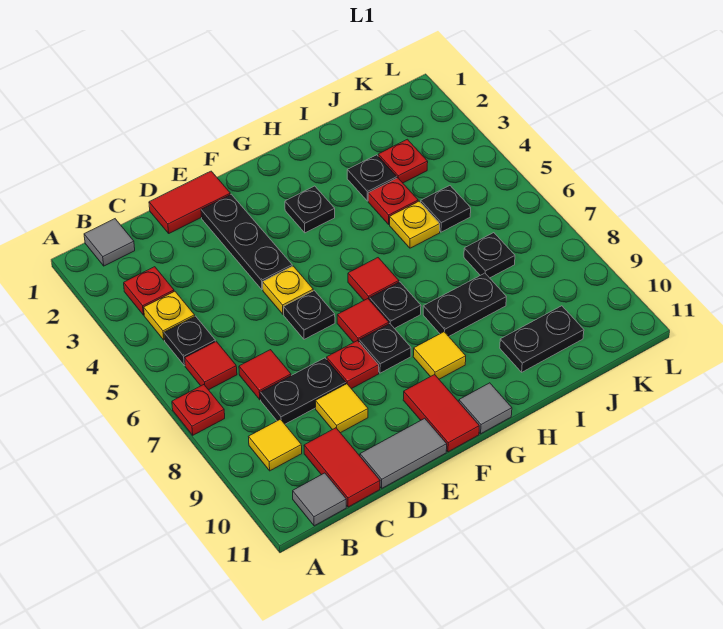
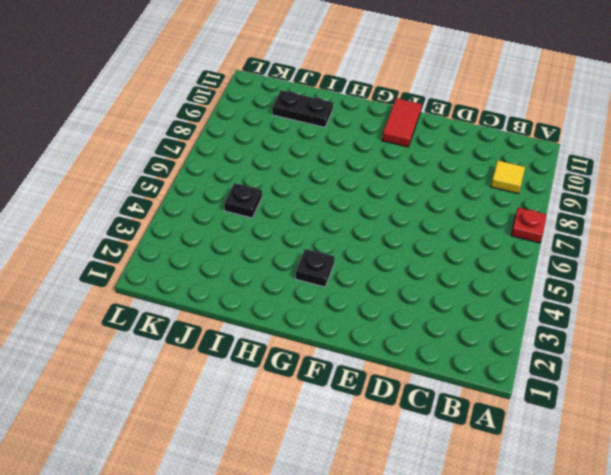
none -> grey 1x1 tile [84,219,135,266]
none -> red 1x1 plate [124,267,174,315]
none -> yellow 1x1 plate [144,291,195,340]
none -> black 1x1 plate [164,316,215,366]

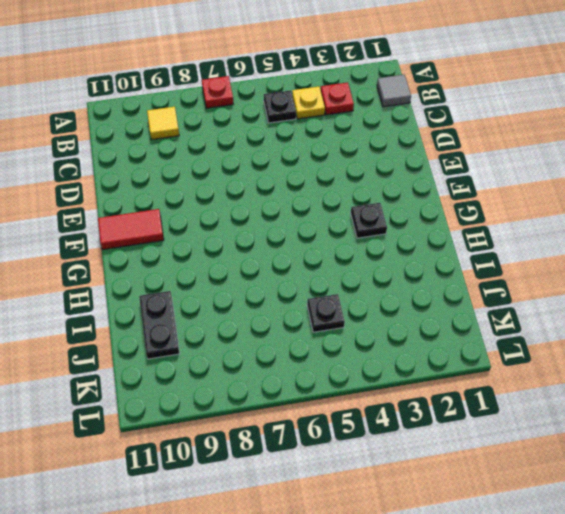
none -> red 1x1 tile [185,341,237,390]
none -> grey 1x1 tile [293,473,346,526]
none -> red 1x1 tile [239,350,291,400]
none -> black 1x2 plate [260,358,346,424]

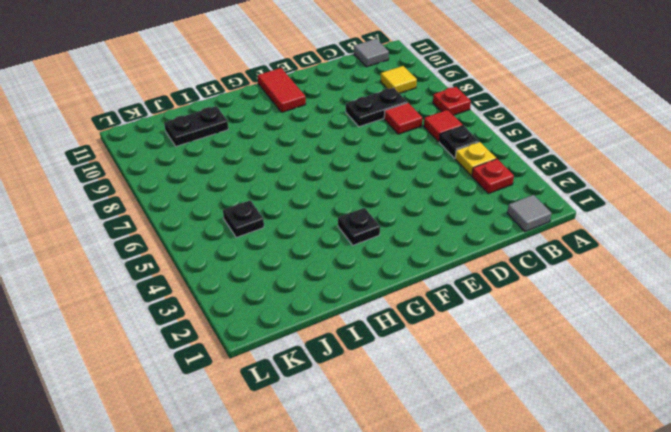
none -> red 1x2 tile [304,428,380,507]
none -> red 1x2 tile [149,171,230,233]
none -> yellow 1x1 tile [316,384,368,433]
none -> grey 1x2 tile [360,418,447,488]

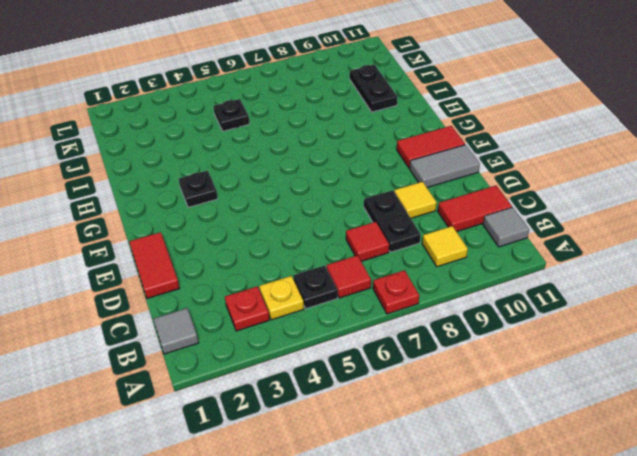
grey 1x2 tile [410,145,480,188] -> grey 1x2 tile turned to [360,418,447,488]
none -> black 1x3 plate [201,194,292,290]
none -> yellow 1x1 plate [263,266,313,314]
none -> black 1x1 plate [284,291,335,339]
none -> red 1x1 plate [327,341,379,389]

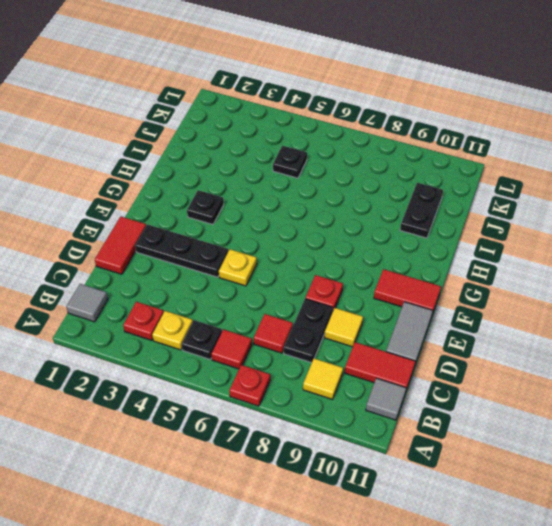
none -> black 1x1 plate [284,291,335,339]
none -> red 1x1 tile [337,299,389,342]
none -> black 1x1 plate [359,324,411,373]
none -> red 1x1 tile [348,258,399,300]

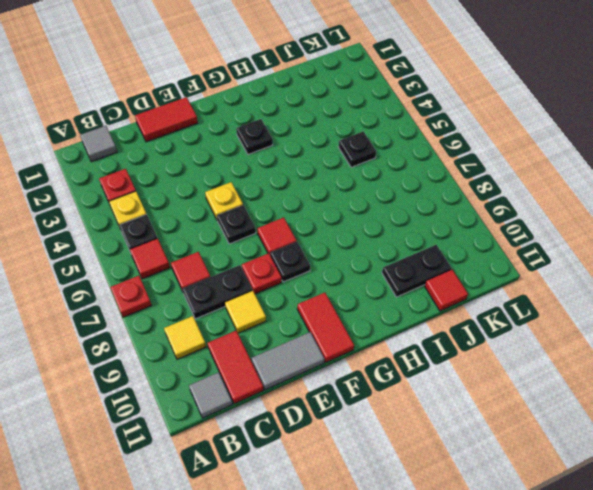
red 1x1 tile [425,270,468,311] -> red 1x1 tile moved to [348,258,399,300]
none -> black 1x3 plate [201,194,292,290]
none -> black 1x1 plate [370,282,421,329]
none -> yellow 1x1 tile [413,332,466,379]
none -> grey 1x1 tile [459,383,512,434]

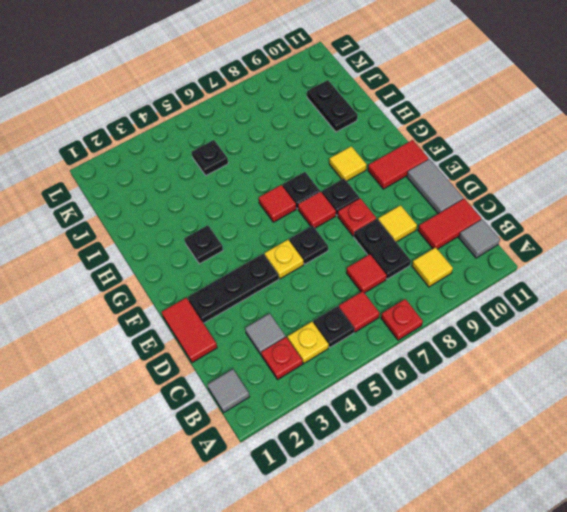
grey 1x1 tile [245,313,286,355] -> grey 1x1 tile moved to [459,383,512,434]
none -> black 1x2 plate [423,273,506,336]
none -> black 1x1 plate [347,155,397,201]
none -> red 1x1 plate [368,178,418,224]
none -> yellow 1x1 plate [390,201,440,248]

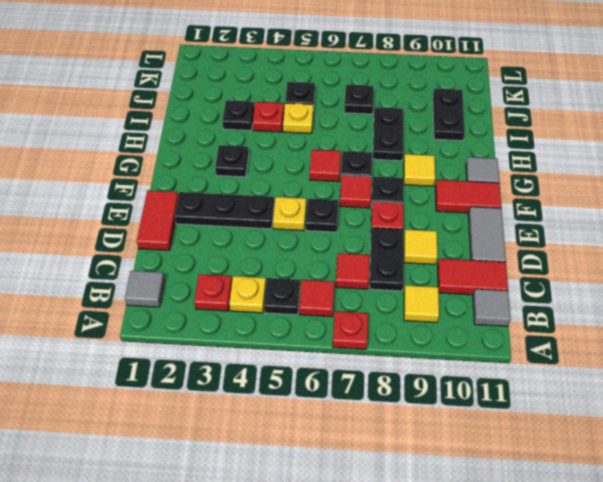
none -> red 1x1 plate [378,139,428,183]

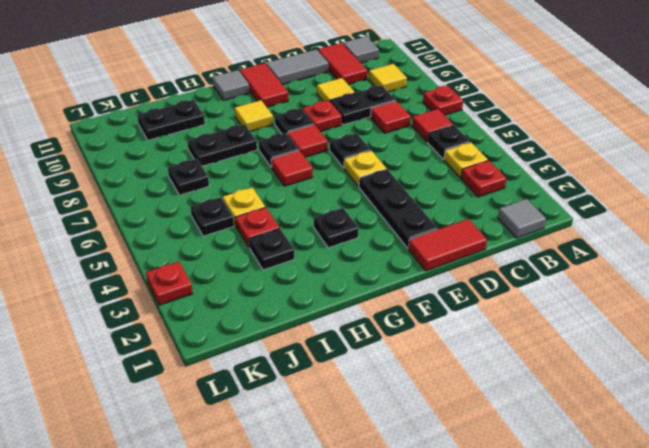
red 1x1 plate [146,261,193,305] -> red 1x1 plate moved to [378,139,428,183]

